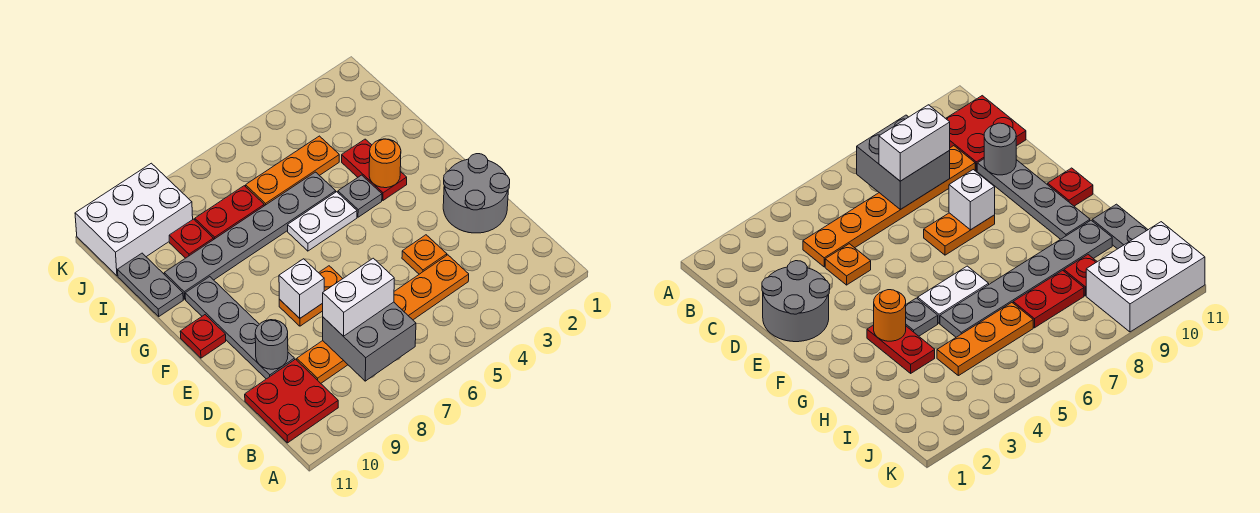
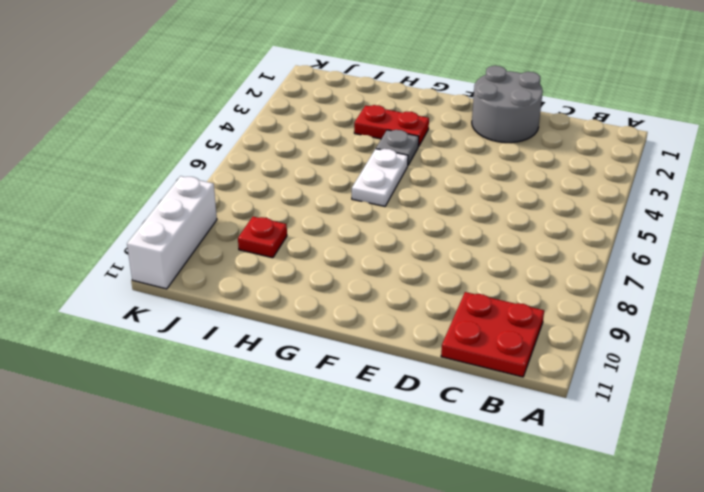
white 1x3 brick [127,176,217,289] -> white 2x3 brick [75,163,193,276]
none -> orange 1x6 plate [297,255,469,383]
none -> orange 1x1 plate [402,235,447,274]
none -> grey 1x4 plate [185,277,295,379]

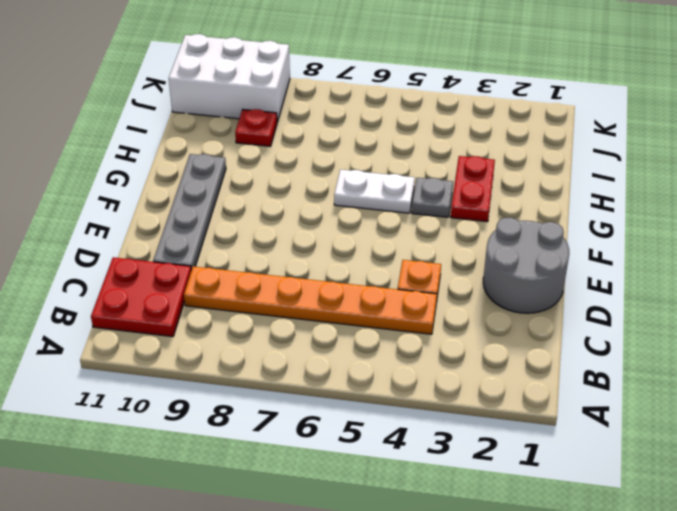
none -> orange 1x2 plate [279,266,343,326]
none -> red 1x1 plate [180,315,226,358]
none -> grey 1x6 plate [164,172,336,299]

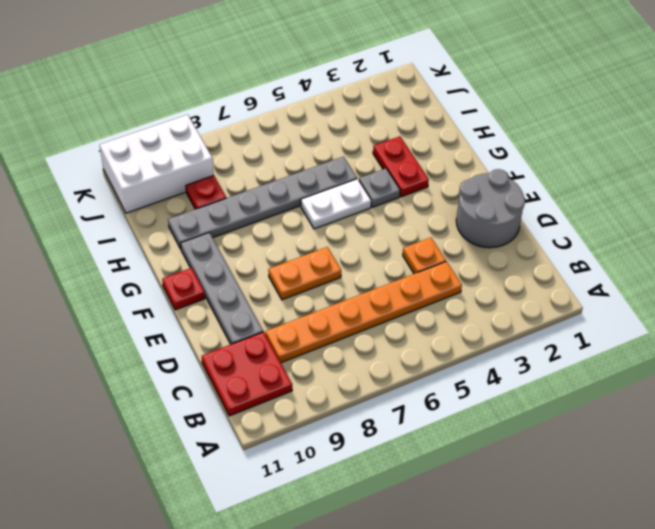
none -> grey 1x2 plate [118,253,183,316]
none -> orange 1x3 plate [246,136,339,206]
none -> red 1x2 plate [195,186,264,239]

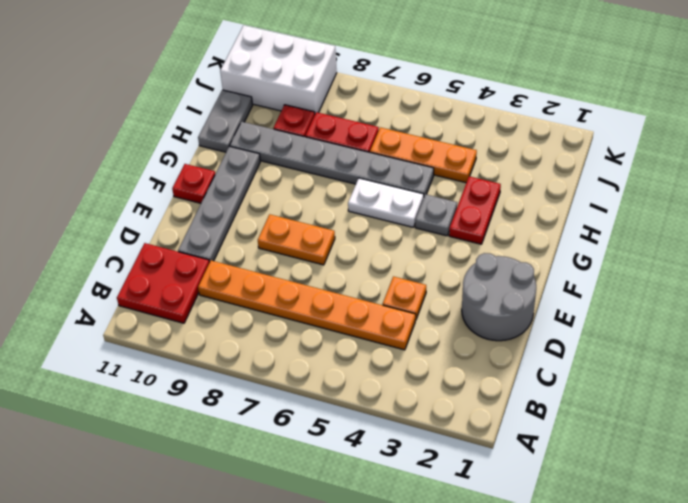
none -> grey 2x2 brick [323,302,416,381]
none -> grey 1x1 round brick [255,320,288,369]
none -> white 1x1 brick [279,259,324,318]

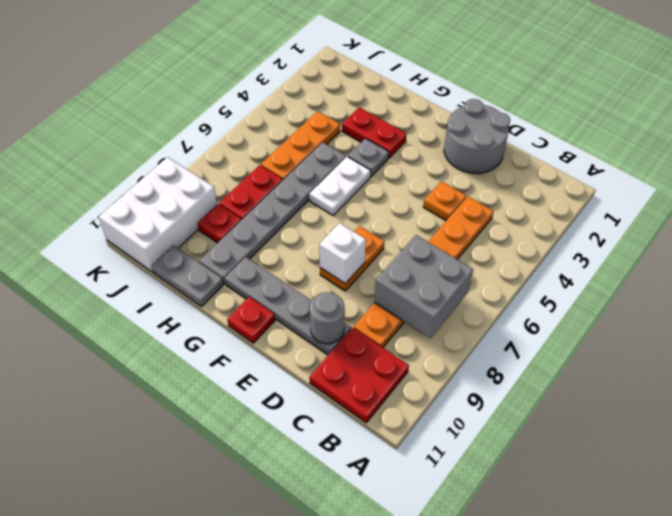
none -> orange 1x1 round brick [369,139,401,188]
none -> white 1x2 brick [323,258,394,336]

